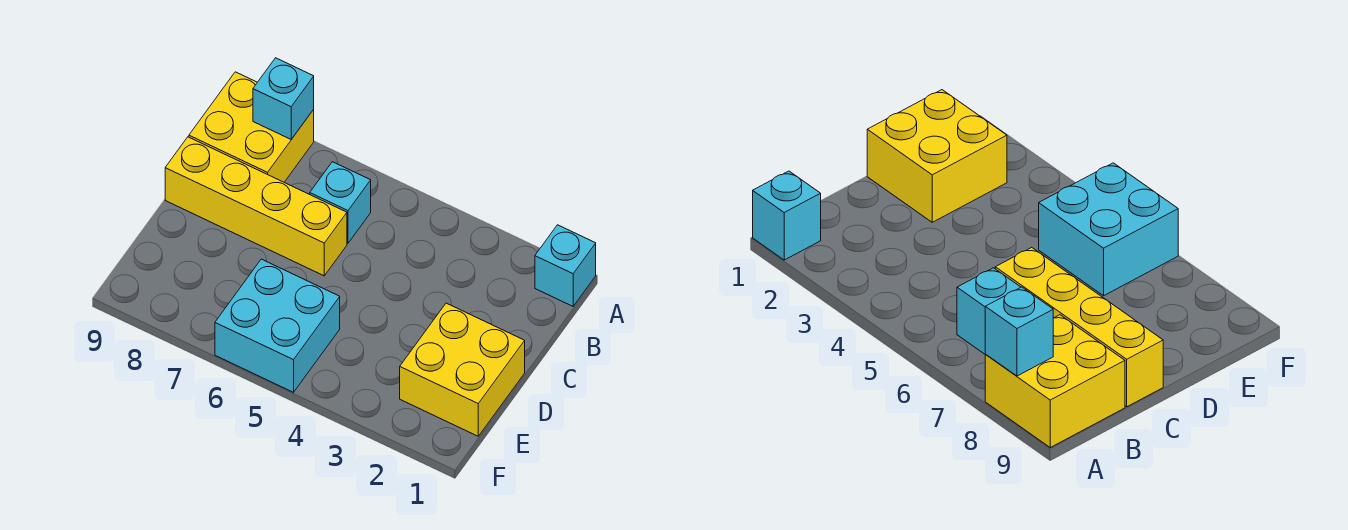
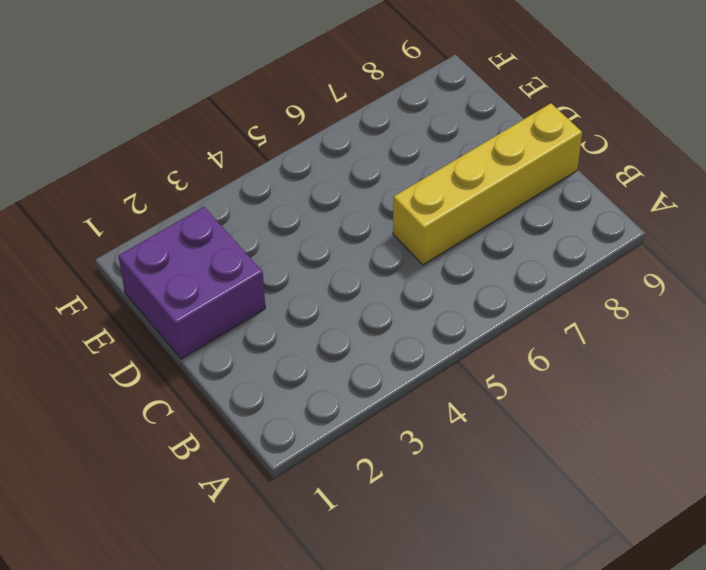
purple 2x2 brick [118,207,265,359] -> yellow 2x2 brick [400,303,525,436]
none -> cyan 1x1 brick [535,225,596,306]
none -> yellow 2x2 brick [189,72,314,182]

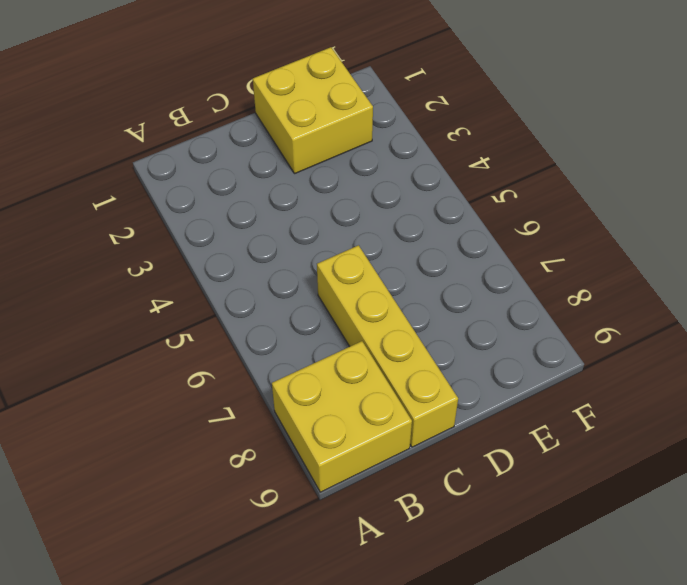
none -> cyan 1x1 brick [535,225,596,306]
none -> cyan 1x1 brick [310,162,371,243]

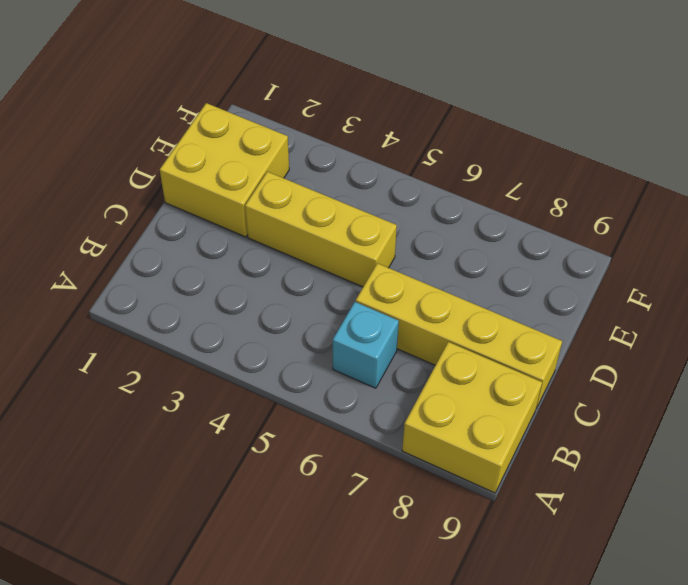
yellow 1x3 brick [245,172,397,287] -> none
none -> cyan 1x1 brick [535,225,596,306]
none -> cyan 2x2 brick [215,259,340,392]

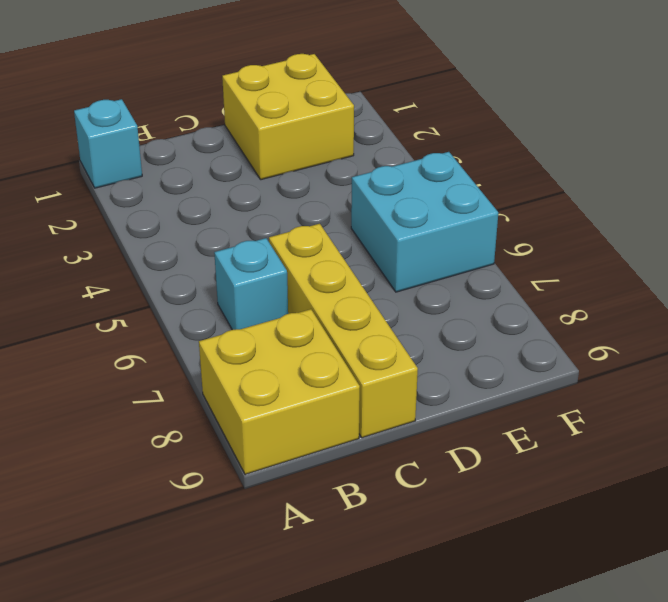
none -> cyan 1x1 brick [253,58,314,139]

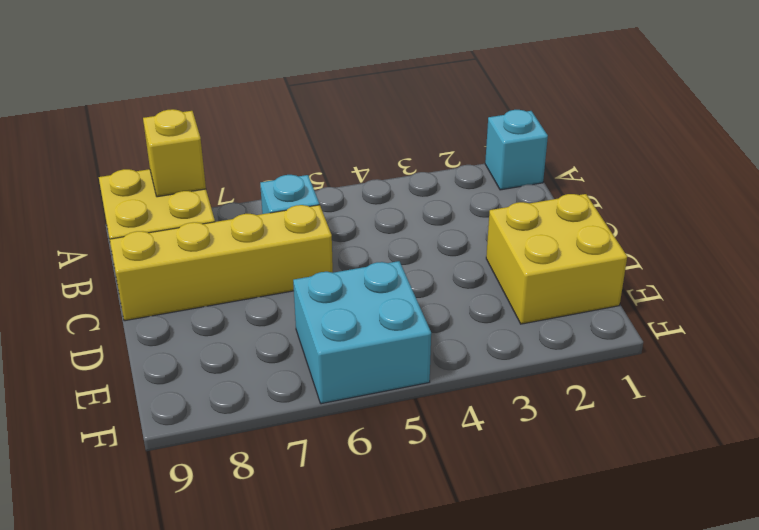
yellow 1x1 brick [143,109,206,197] -> cyan 1x1 brick [253,58,314,139]

